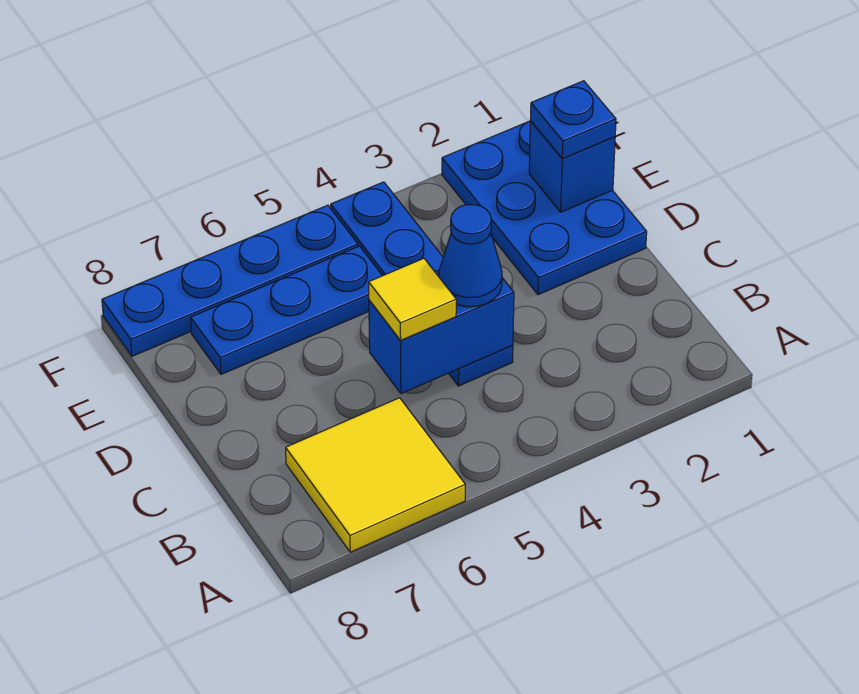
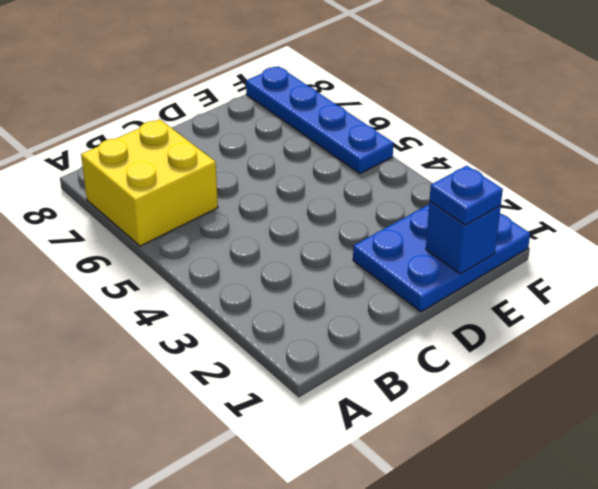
yellow 2x2 brick [81,119,218,246] -> yellow 2x2 tile [286,398,465,552]
none -> blue 1x4 plate [331,182,513,386]
none -> blue 1x3 plate [191,246,382,374]

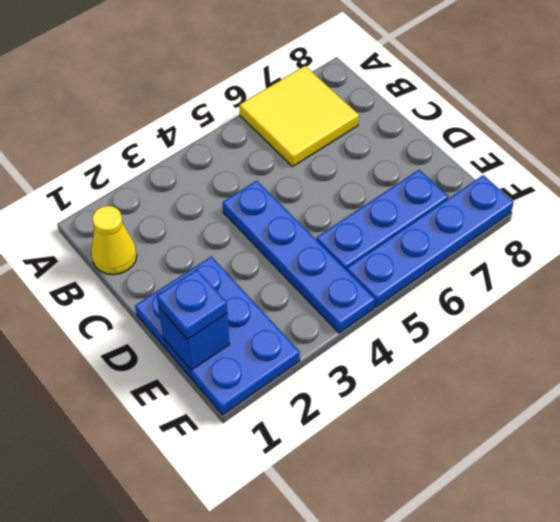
yellow 1x1 cone [91,206,137,275] -> none
none -> blue 1x2 brick [369,270,514,394]
none -> blue 1x1 cone [439,205,502,307]

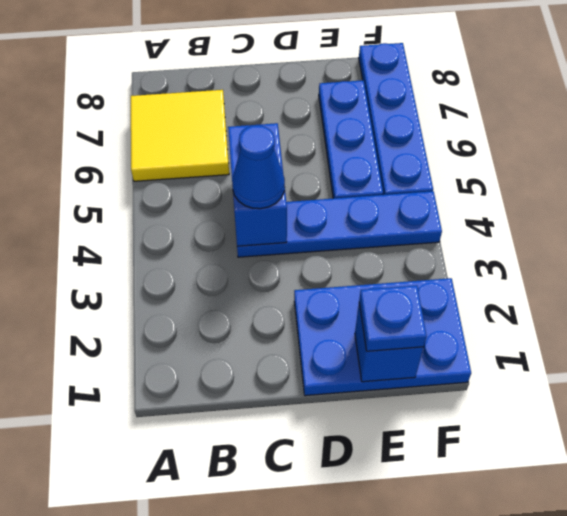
none -> yellow 1x1 tile [369,258,456,340]

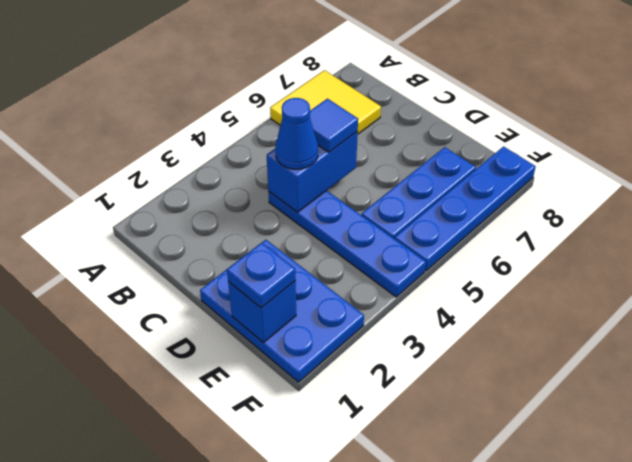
blue 1x1 tile [310,99,358,152] -> yellow 1x1 tile [369,258,456,340]

